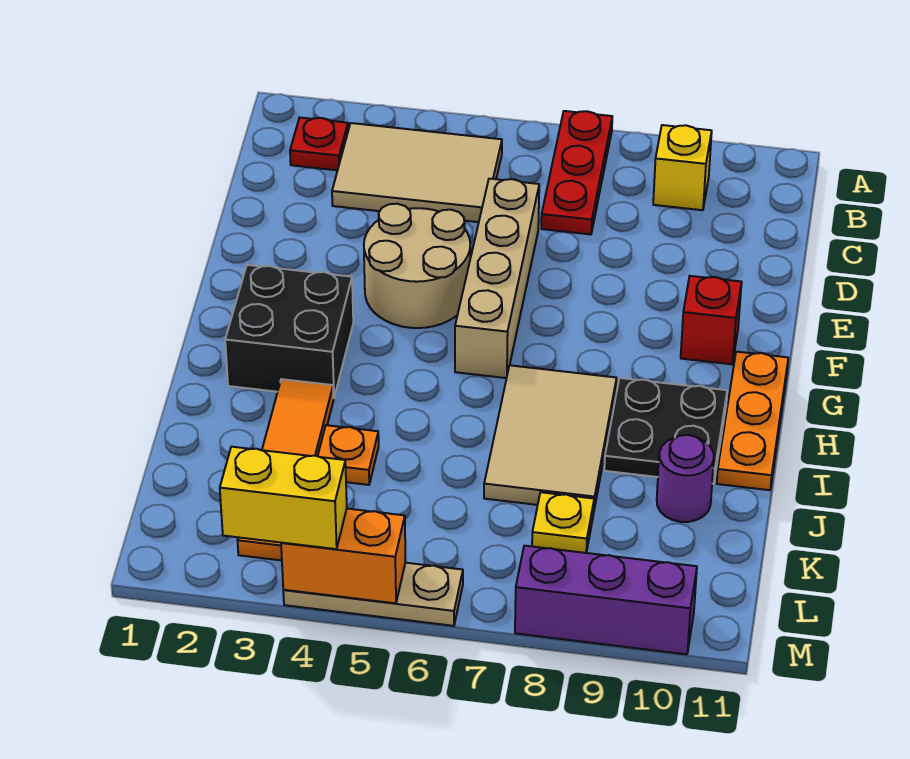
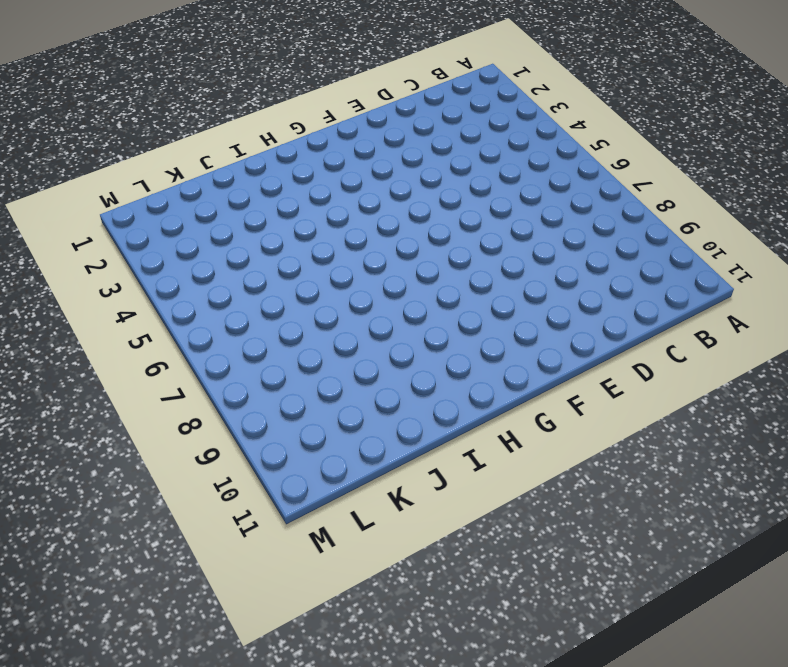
none -> red 1x3 plate [541,111,612,234]
none -> red 1x1 plate [290,118,348,170]
none -> tan 2x3 tile [332,123,502,222]

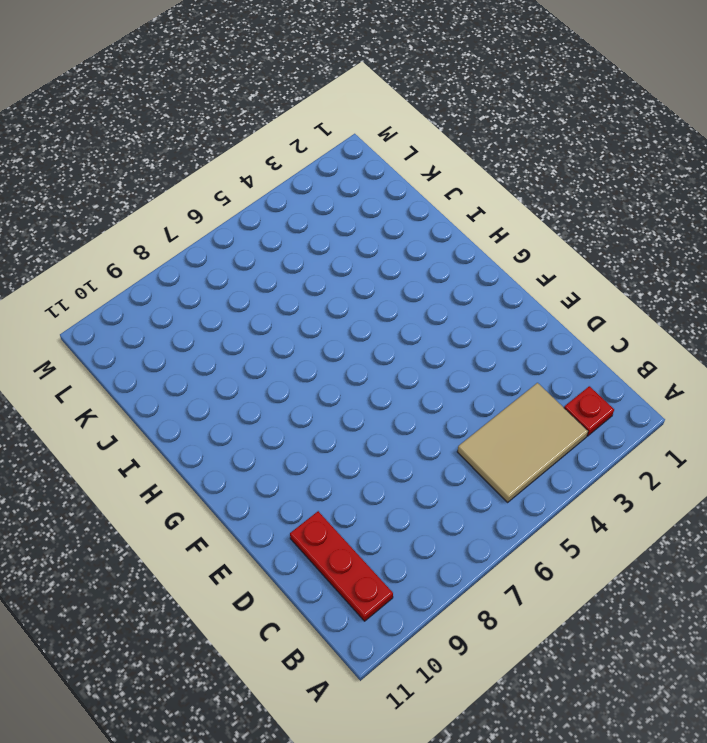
red 1x3 plate [290,511,393,621] -> red 1x3 plate moved to [541,111,612,234]
none -> yellow 1x1 brick [653,125,712,210]
none -> tan 1x4 brick [455,179,539,378]
none -> tan 2x2 round brick [364,204,470,328]

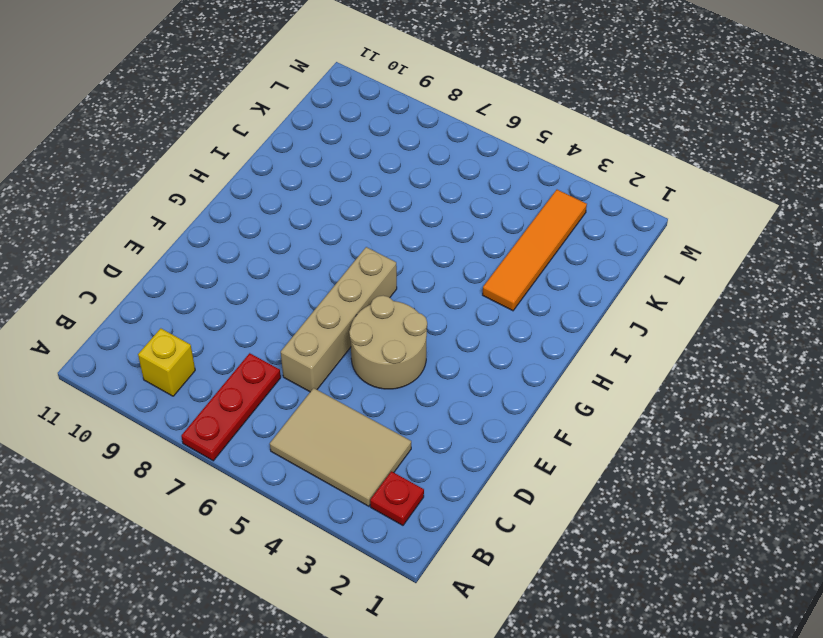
none -> red 1x1 brick [681,276,742,364]
none -> black 2x2 brick [225,265,353,397]
none -> orange 1x3 plate [717,352,788,490]

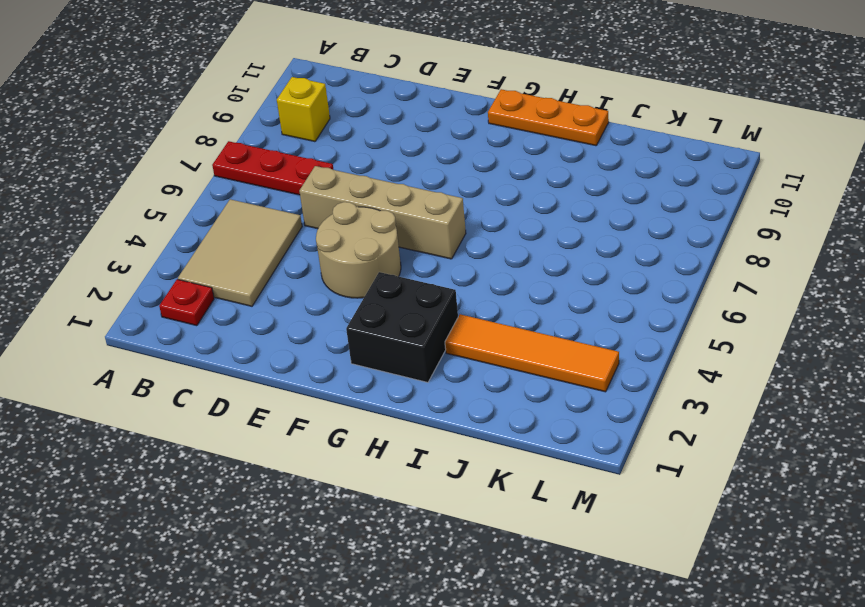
none -> red 1x1 brick [681,276,742,364]
none -> tan 2x3 tile [484,365,617,509]
none -> black 2x2 plate [604,378,727,484]

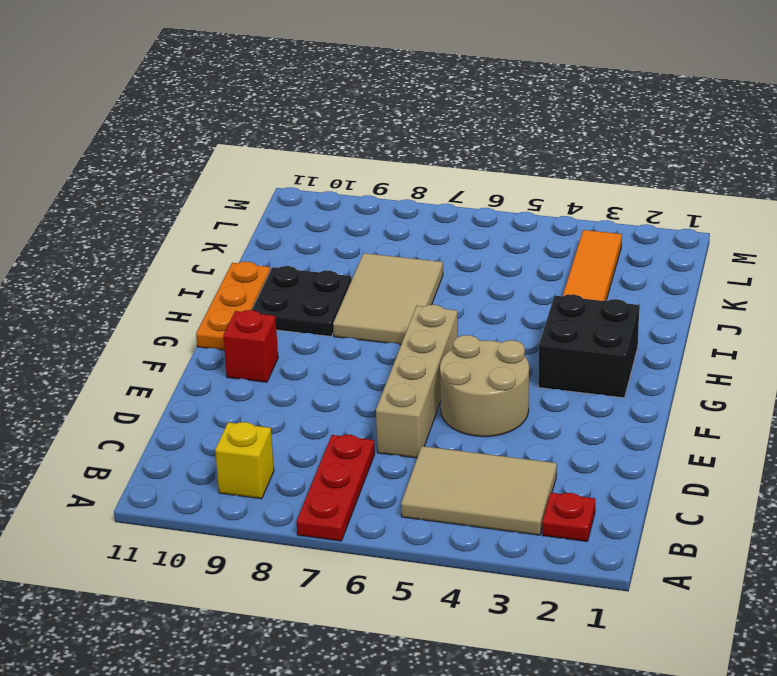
none -> orange 1x1 plate [318,425,379,485]
none -> purple 1x1 round brick [657,435,714,522]
none -> yellow 1x1 plate [532,492,594,553]

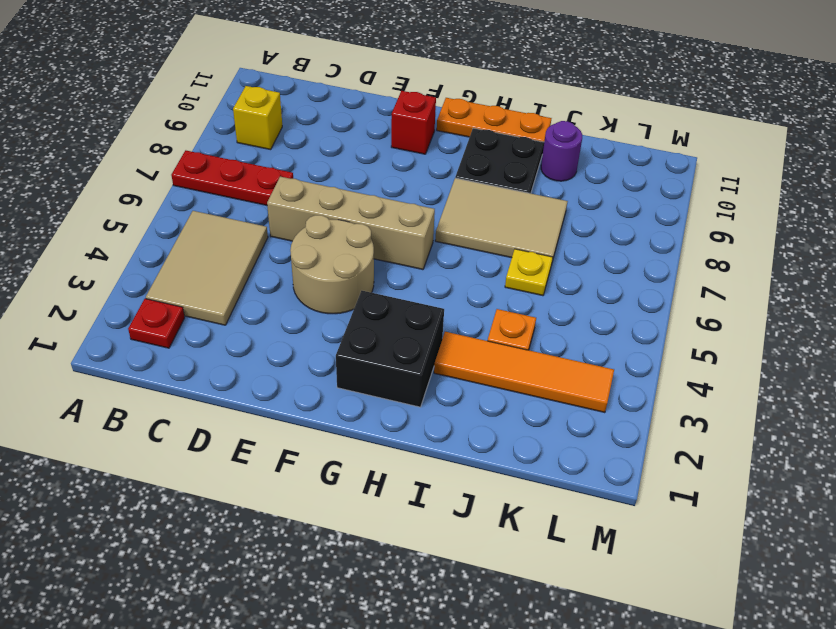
yellow 1x1 plate [505,249,553,296] -> yellow 1x1 plate moved to [532,492,594,553]
none -> tan 1x3 plate [283,563,463,626]
none -> purple 1x3 brick [515,546,697,654]
none -> orange 1x2 brick [281,509,405,603]

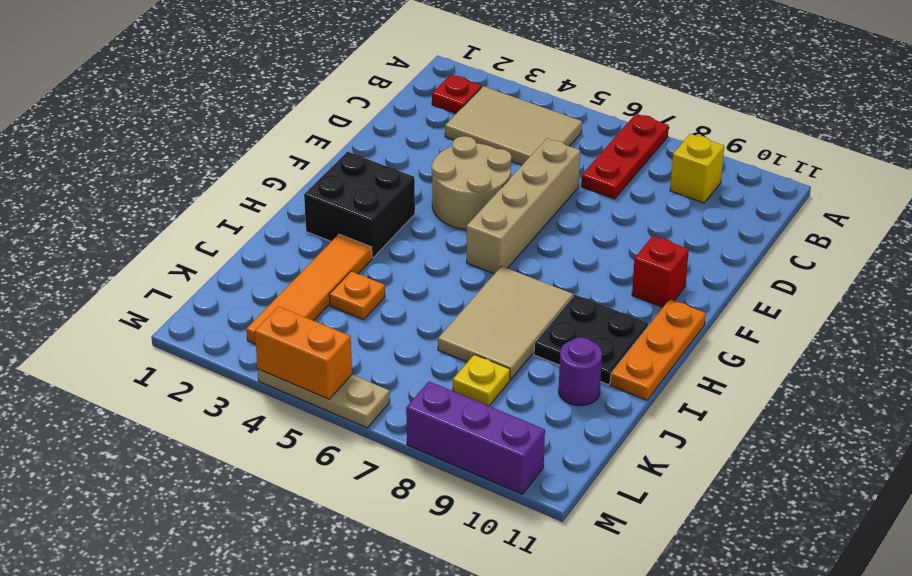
none -> yellow 1x2 brick [220,447,347,549]

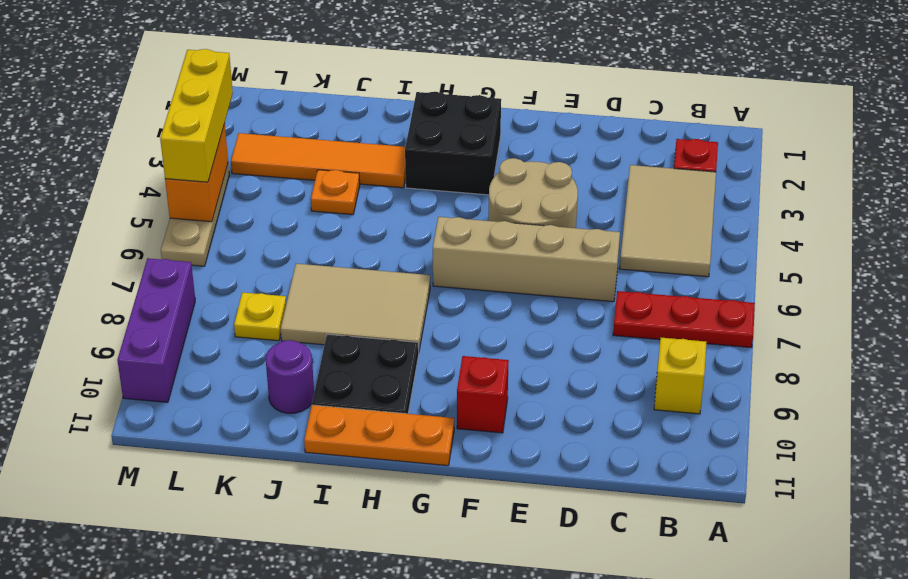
yellow 1x3 brick [160,49,233,182] -> yellow 1x2 brick [220,447,347,549]

